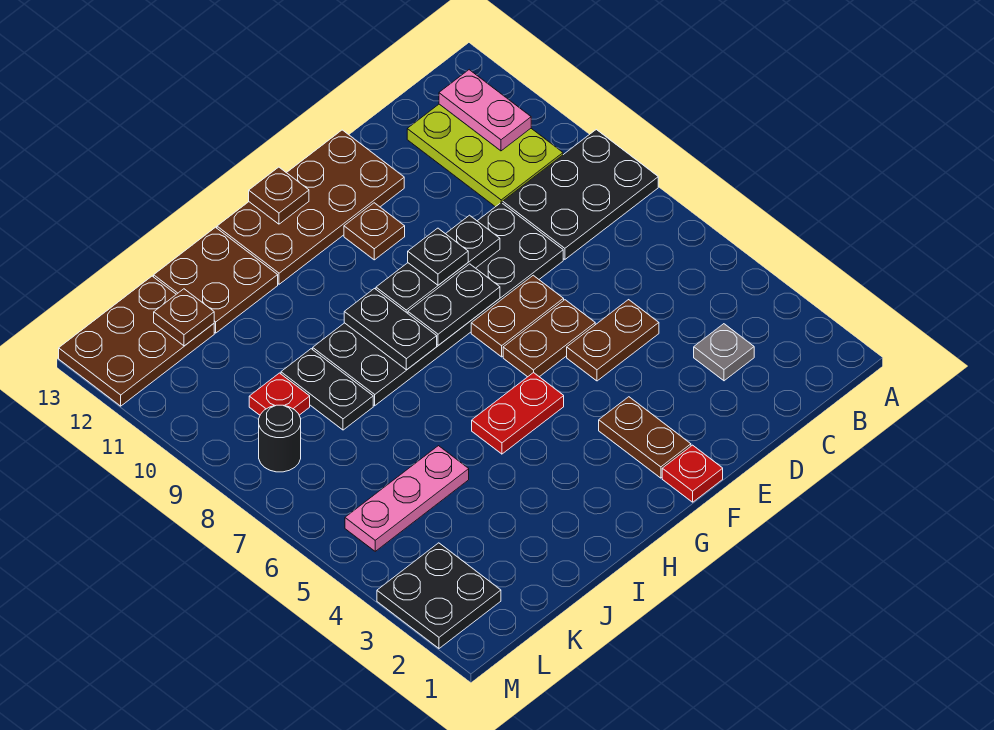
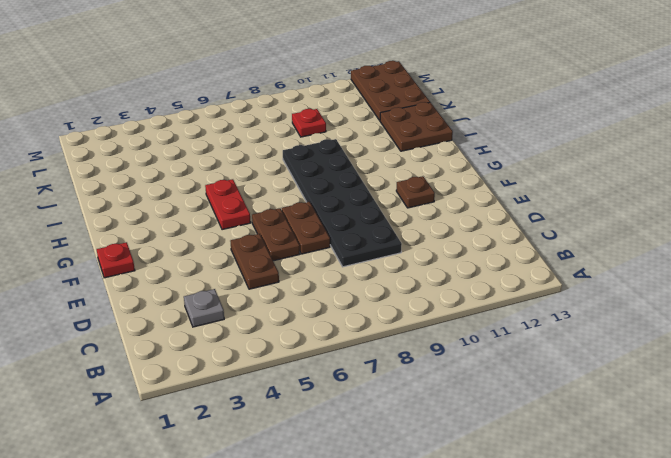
none -> black 2x3 plate [503,130,658,259]
none -> lime 2x3 plate [407,104,563,207]
none -> brown 2x4 plate [217,130,404,284]

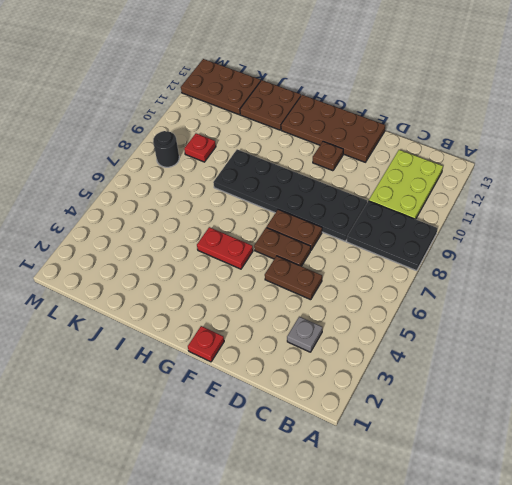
none -> brown 1x2 plate [599,397,691,478]
none -> pink 1x3 plate [345,446,469,551]
none -> black 1x2 plate [281,349,373,430]

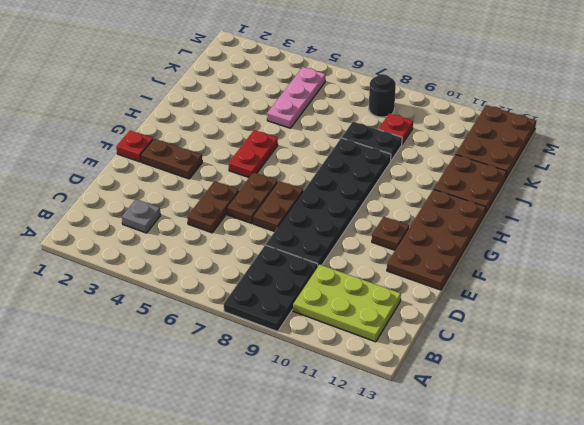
none -> black 2x2 plate [377,543,501,648]
none -> pink 1x2 plate [439,70,531,151]
none -> black 1x3 plate [376,215,500,313]

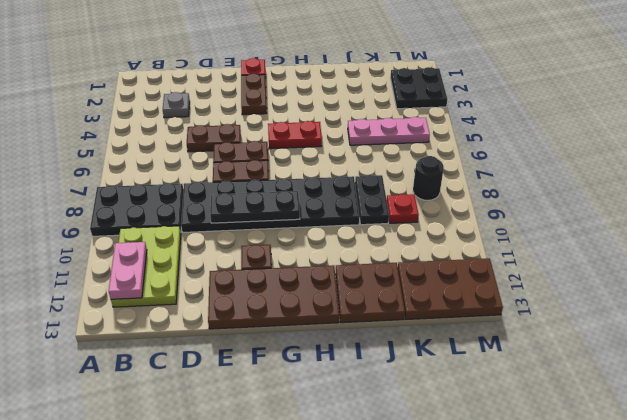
none -> black 1x2 plate [408,264,500,345]
none -> brown 1x1 plate [249,167,309,224]
none -> black 1x2 plate [344,289,437,370]

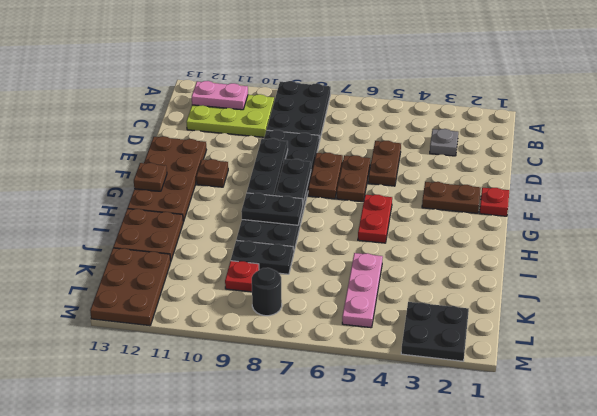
none -> brown 1x1 plate [154,289,214,346]
none -> black 1x1 plate [408,228,468,285]

